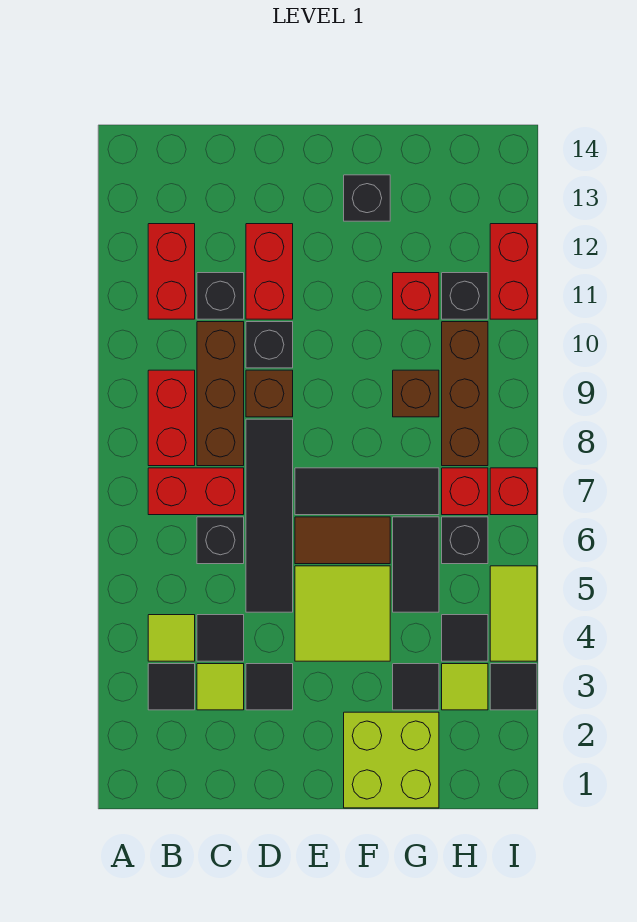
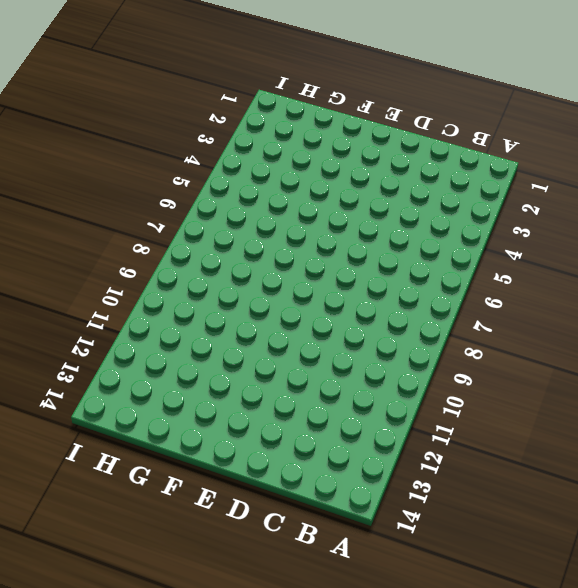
none -> black 1x1 tile [148,664,195,710]
none -> lime 1x1 tile [148,615,195,661]
none -> red 1x2 brick [148,468,244,515]
none -> red 1x2 brick [148,370,195,466]

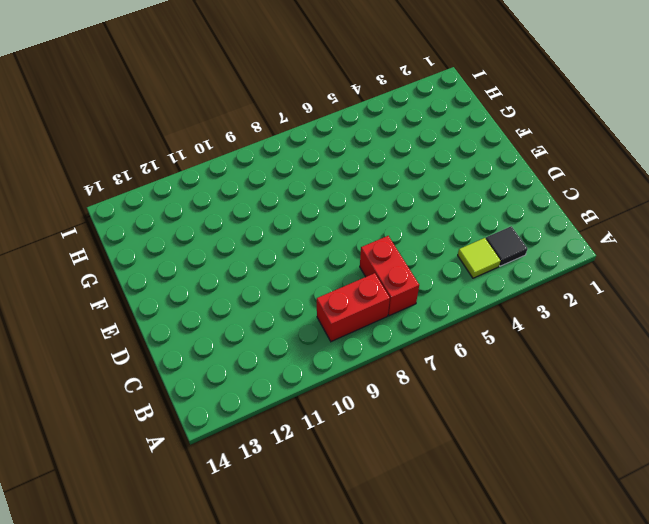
none -> red 1x2 brick [148,224,195,319]
none -> lime 1x1 tile [197,664,244,710]
none -> black 1x1 tile [197,615,244,661]
none -> black 1x1 brick [197,517,244,564]

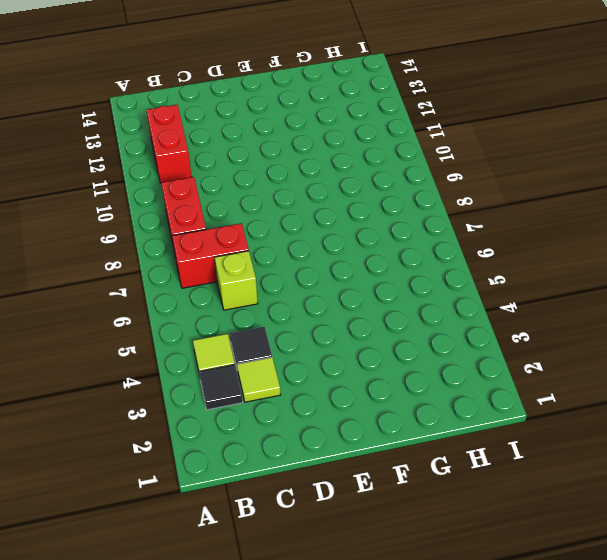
lime 1x1 brick [215,251,258,310] -> black 1x1 brick [197,517,244,564]
none -> brown 1x3 brick [197,322,244,466]
none -> black 1x1 brick [197,273,244,319]
none -> black 1x1 tile [246,664,293,710]
none -> black 1x4 tile [246,419,293,612]

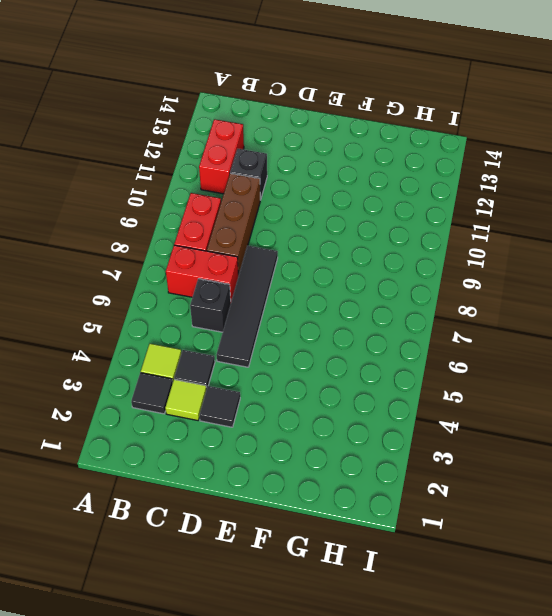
none -> brown 1x1 brick [246,370,293,417]
none -> black 1x1 brick [246,322,293,368]
none -> red 1x2 brick [246,224,293,319]
none -> lime 2x2 tile [295,566,390,661]

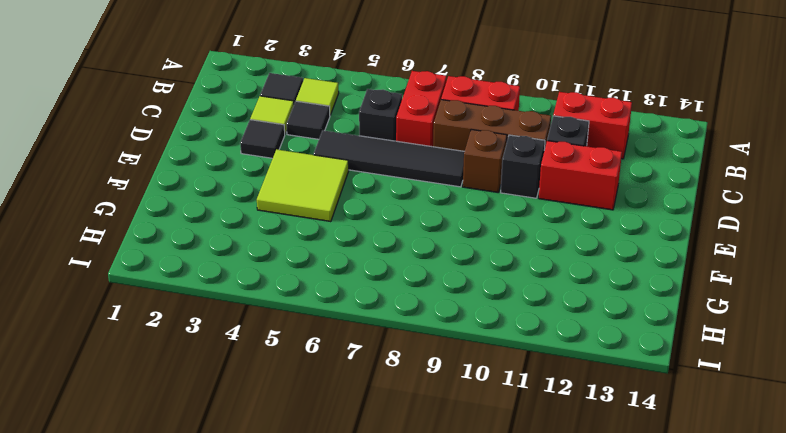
none -> brown 1x2 tile [295,517,390,564]
none -> black 1x3 tile [295,468,439,515]
none -> lime 2x2 brick [344,712,439,808]
none -> black 1x1 brick [344,175,390,221]

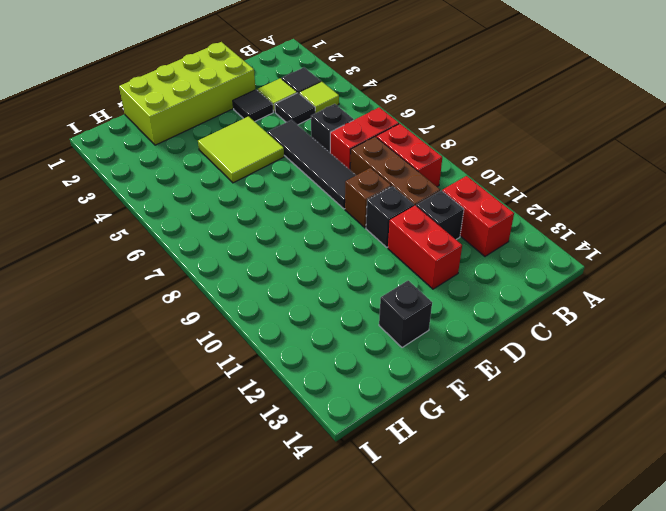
lime 2x4 brick [119,42,256,145] -> lime 2x2 brick [344,712,439,808]
none -> brown 1x2 tile [295,517,390,564]
none -> black 1x3 tile [295,468,439,515]
none -> black 1x1 tile [393,664,439,710]
none -> black 1x2 tile [393,517,439,612]

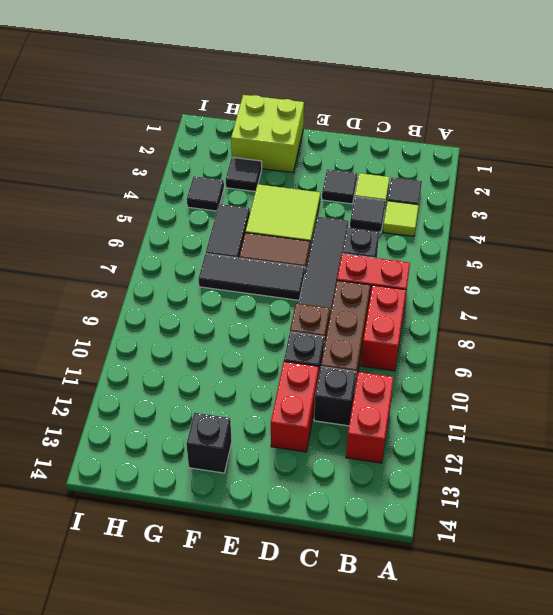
none -> brown 1x1 brick [393,370,439,417]
none -> red 1x1 brick [393,273,439,319]
none -> lime 1x1 tile [442,664,488,710]
none -> black 1x1 brick [442,517,488,564]

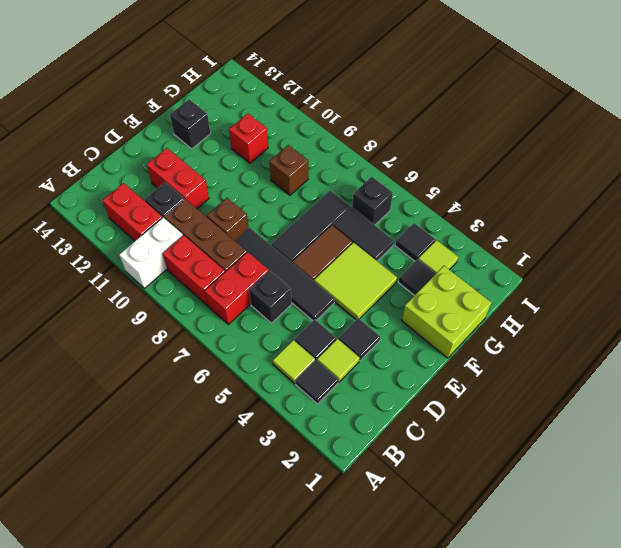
white 1x2 brick [119,217,183,288] -> none
none -> black 1x1 brick [246,322,293,368]
none -> red 1x1 brick [442,468,488,515]
none -> brown 1x3 brick [442,322,488,466]
none -> black 1x1 brick [442,273,488,319]

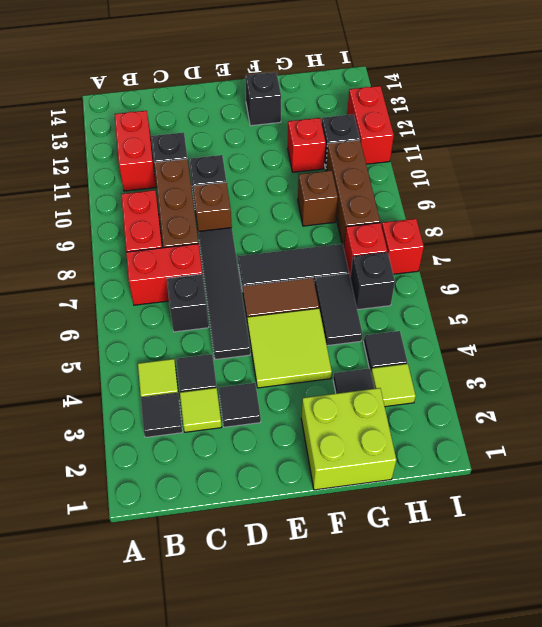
none -> red 1x2 brick [246,224,293,319]
none -> black 1x1 tile [490,664,537,710]
none -> lime 1x2 tile [490,566,537,661]

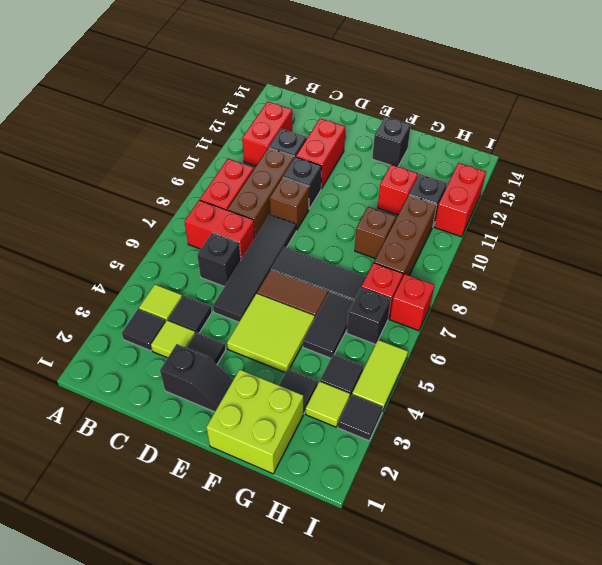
black 1x2 slope [160,344,233,412] -> none

